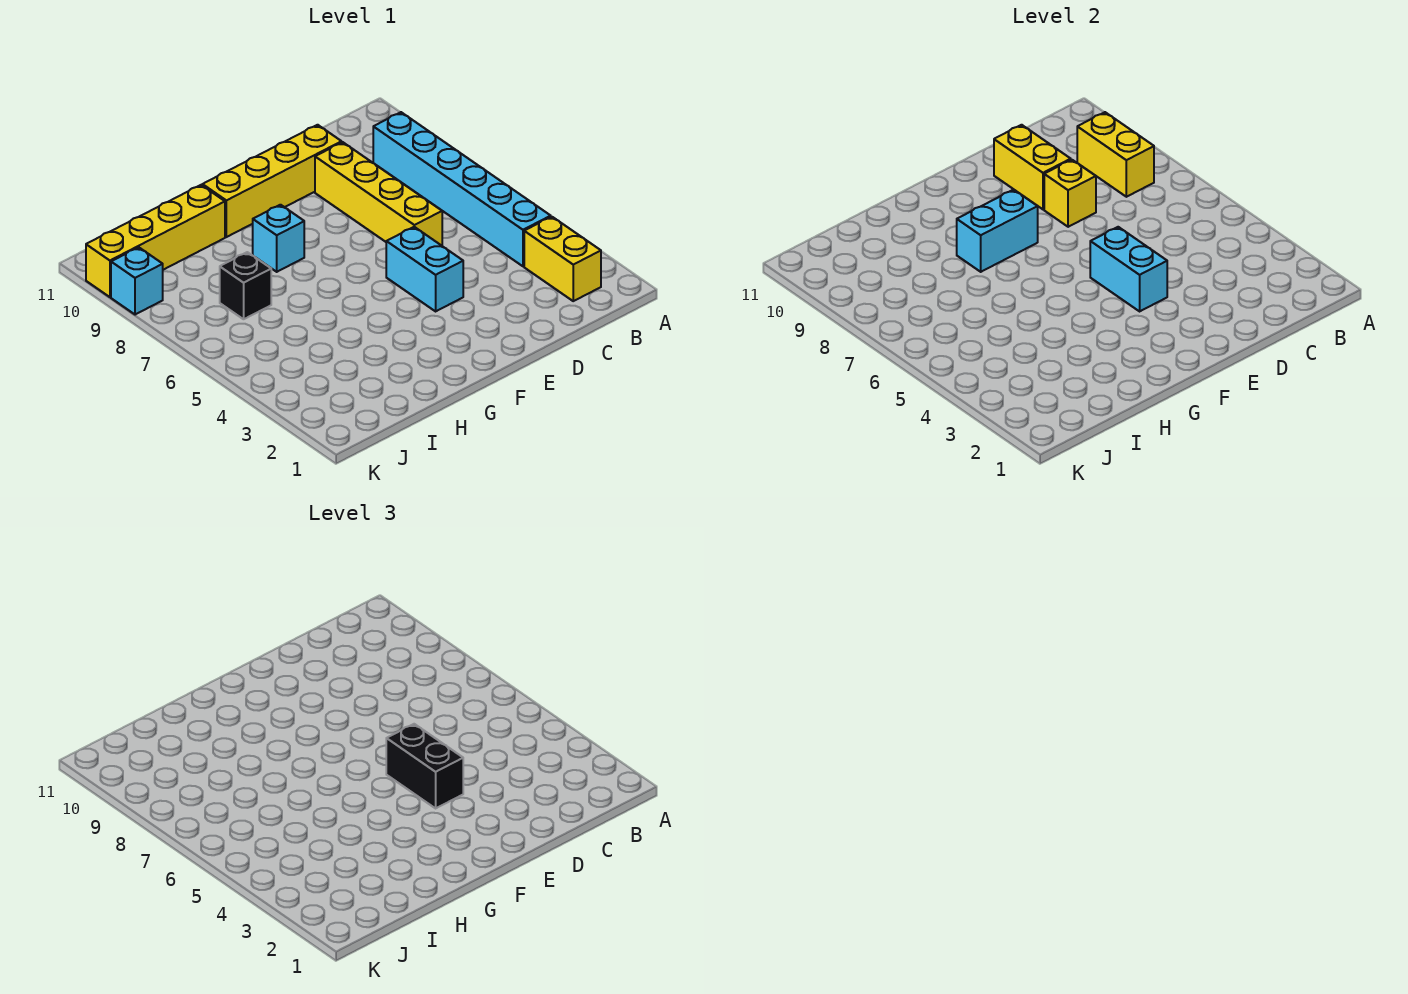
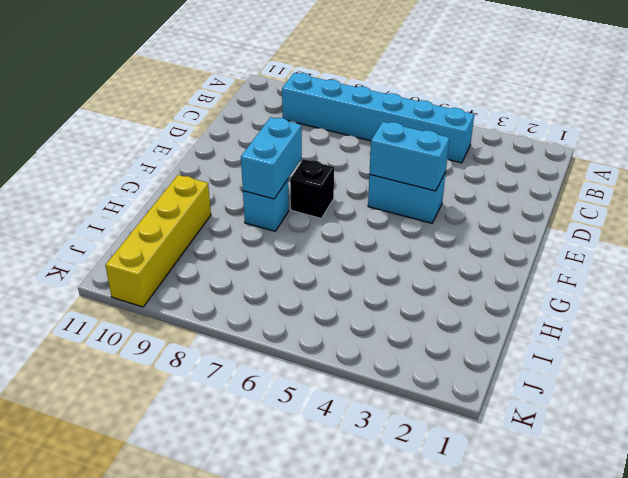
black 1x1 brick [290,159,334,219] -> black 1x1 brick moved to [220,252,271,319]
none -> yellow 1x2 brick [524,217,601,301]
none -> yellow 1x4 brick [315,142,442,246]
none -> yellow 1x4 brick [202,125,342,237]

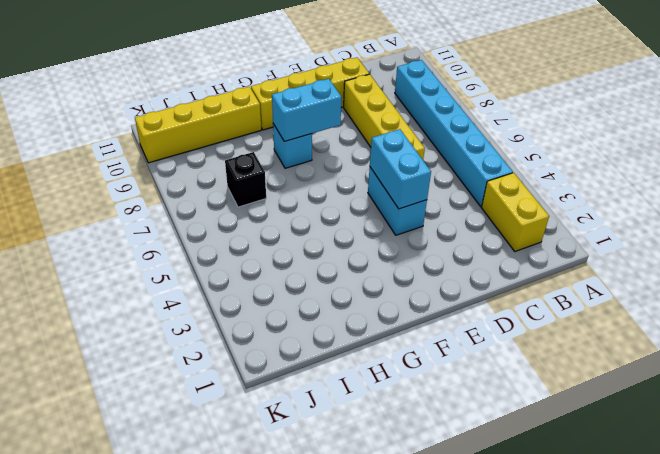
none -> cyan 1x1 brick [111,247,163,315]
none -> yellow 1x2 brick [1077,112,1154,197]
none -> yellow 1x1 brick [1044,160,1096,227]

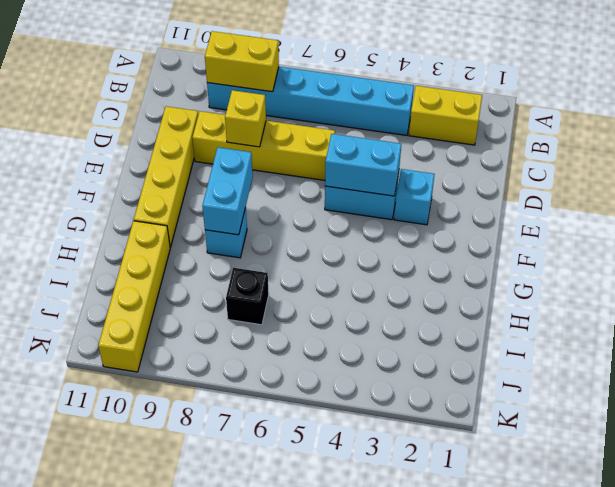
cyan 1x1 brick [394,169,434,225] -> cyan 1x1 brick moved to [111,247,163,315]
none -> yellow 1x2 brick [994,125,1071,209]
none -> black 1x2 brick [386,724,463,808]

